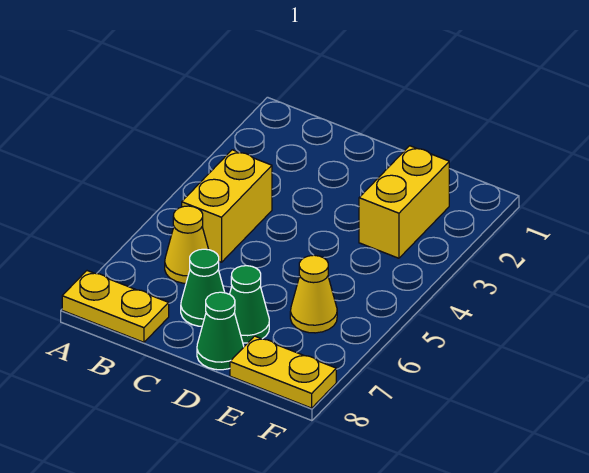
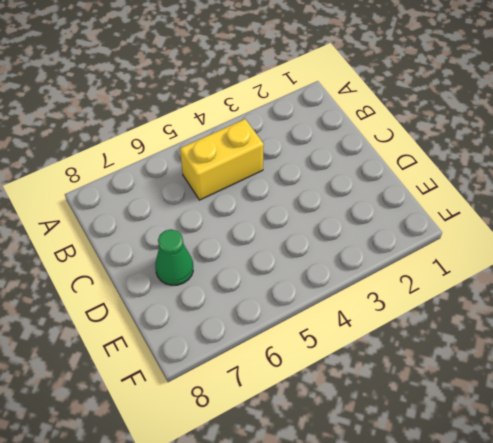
none -> yellow 1x2 plate [62,271,169,342]
none -> yellow 1x1 cone [165,206,209,283]

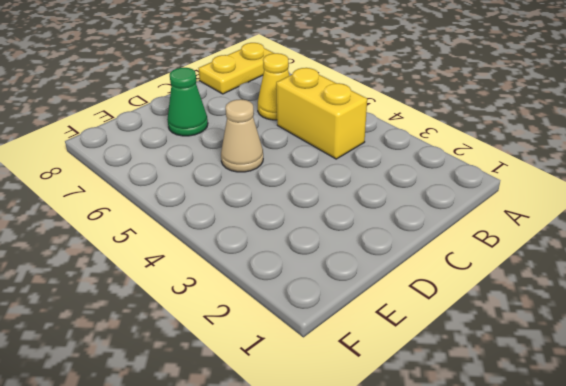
tan 1x1 cone [221,99,263,172] -> none
none -> green 1x1 cone [181,249,225,326]
none -> green 1x1 cone [197,292,244,370]

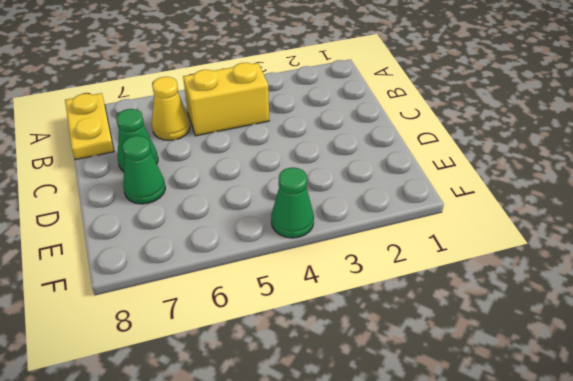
green 1x1 cone [271,168,314,238] -> green 1x1 cone moved to [197,292,244,370]
none -> yellow 1x2 brick [359,146,449,258]
none -> yellow 1x1 cone [290,255,337,333]

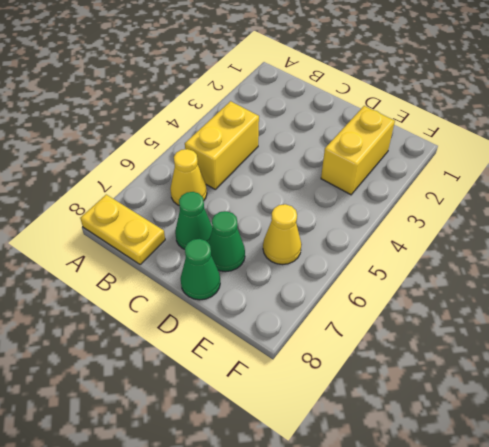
none -> yellow 1x2 plate [230,336,336,408]

